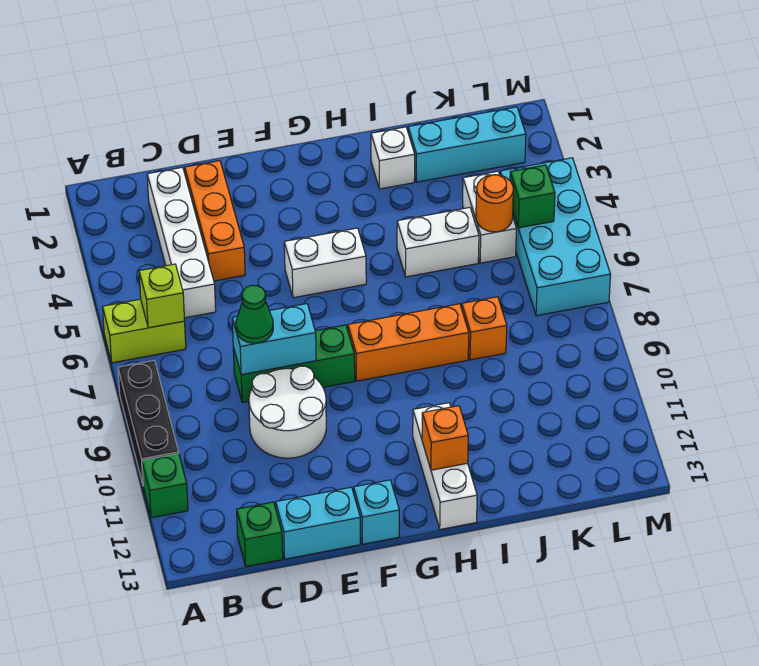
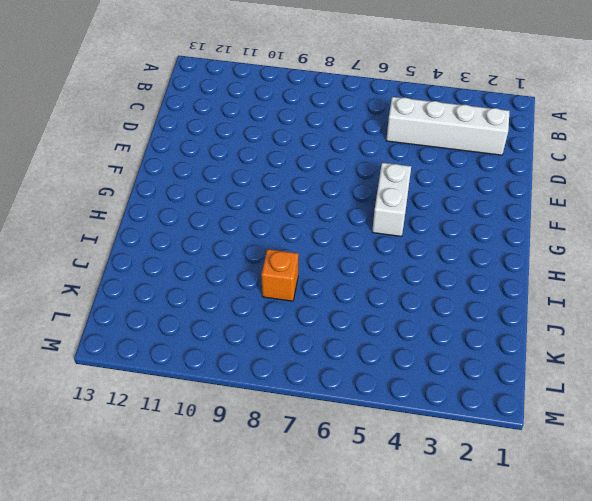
none -> lime 1x2 brick [103,299,186,363]
none -> black 1x3 brick [118,361,179,484]
none -> green 1x1 brick [142,454,188,518]

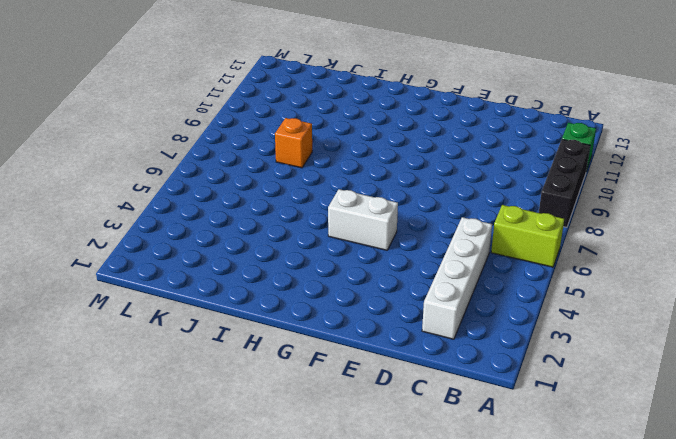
none -> green 1x1 brick [237,502,283,567]
none -> orange 1x3 brick [185,161,245,281]
none -> green 1x3 brick [233,325,355,403]

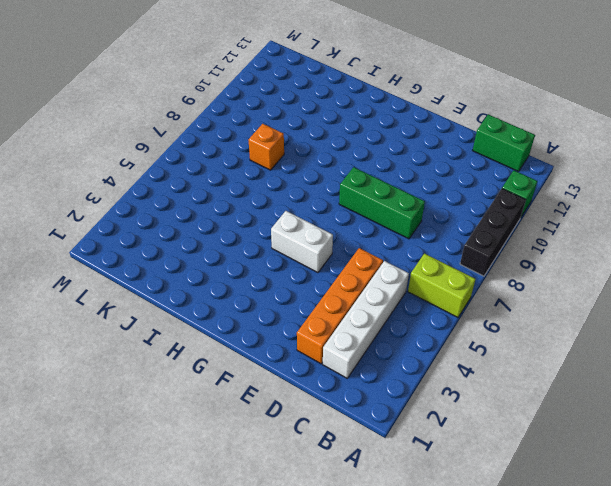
green 1x2 brick [472,114,535,172] -> green 1x1 brick [237,502,283,567]
orange 1x4 brick [297,248,383,364] -> orange 1x3 brick [185,161,245,281]
none -> white 2x2 round brick [249,366,326,458]
none -> cyan 1x2 brick [276,487,360,559]
none -> cyan 1x1 brick [354,480,399,544]

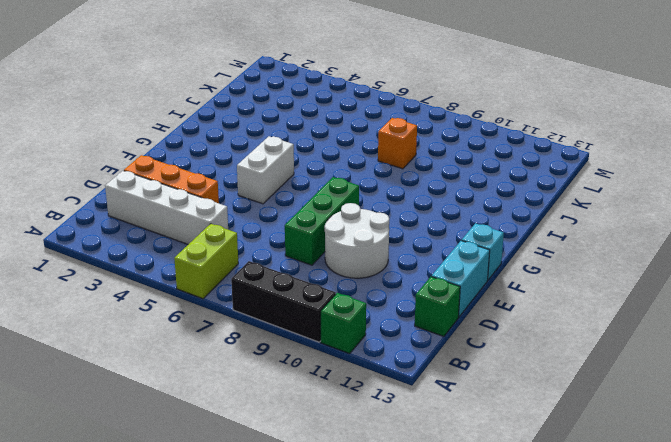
none -> orange 1x3 brick [348,304,469,381]
none -> white 1x3 brick [413,403,477,529]
none -> white 1x1 brick [371,127,415,189]

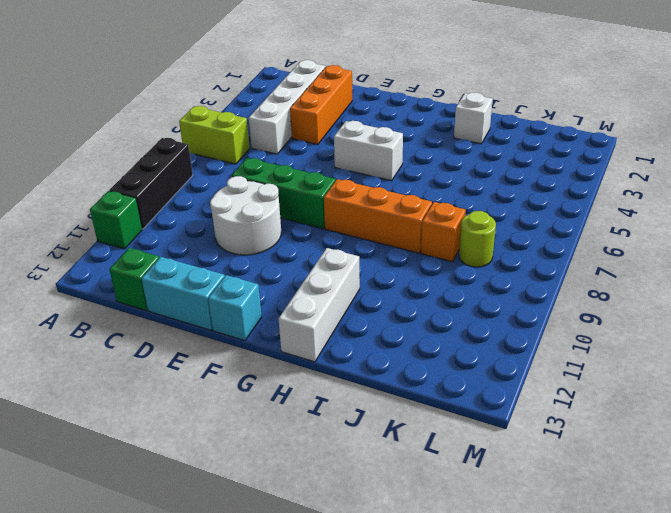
lime 1x1 round brick [459,211,496,267] -> none
none -> white 1x2 brick [397,208,479,277]
none -> cyan 1x3 brick [408,107,526,182]
none -> white 1x2 brick [463,171,516,263]

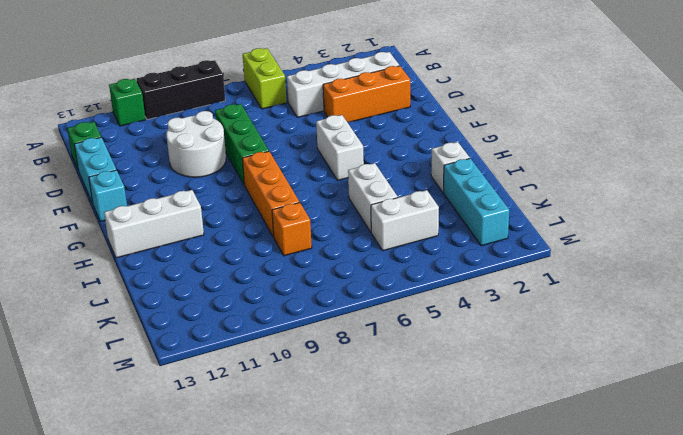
none -> cyan 2x4 brick [500,158,611,316]
none -> lime 1x1 brick [139,264,185,328]
none -> cyan 1x2 brick [232,304,316,375]

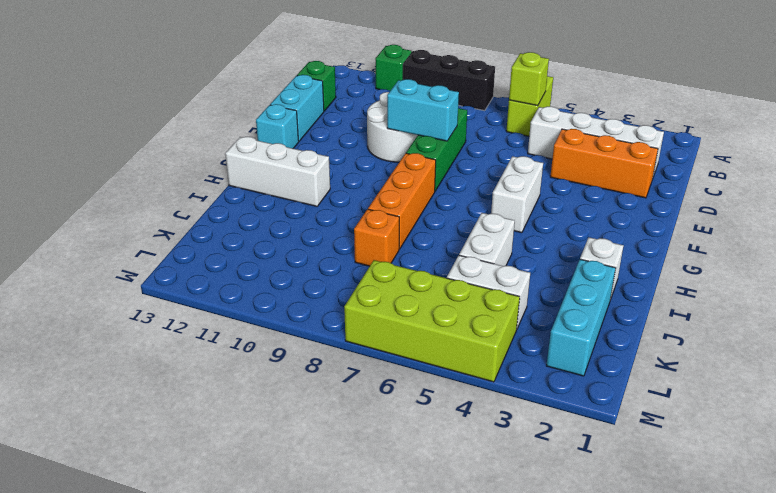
cyan 1x2 brick [387,79,459,141] -> cyan 1x2 brick turned to [232,304,316,375]
lime 2x4 brick [344,260,520,382] -> cyan 2x4 brick [500,158,611,316]
none -> orange 1x1 brick [422,406,468,470]
none -> orange 1x1 round brick [476,175,513,232]
none -> green 1x1 brick [510,165,555,228]

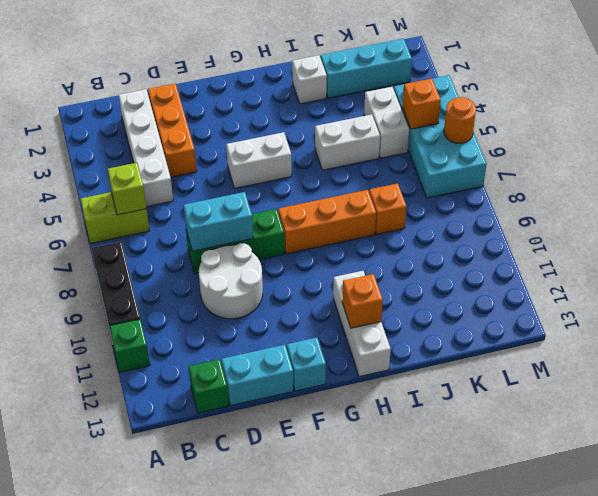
orange 1x1 brick [402,79,441,129] -> green 1x1 brick [510,165,555,228]
orange 1x1 round brick [444,97,476,143] -> orange 1x1 round brick moved to [476,175,513,232]
none -> green 1x1 cone [236,285,273,343]

